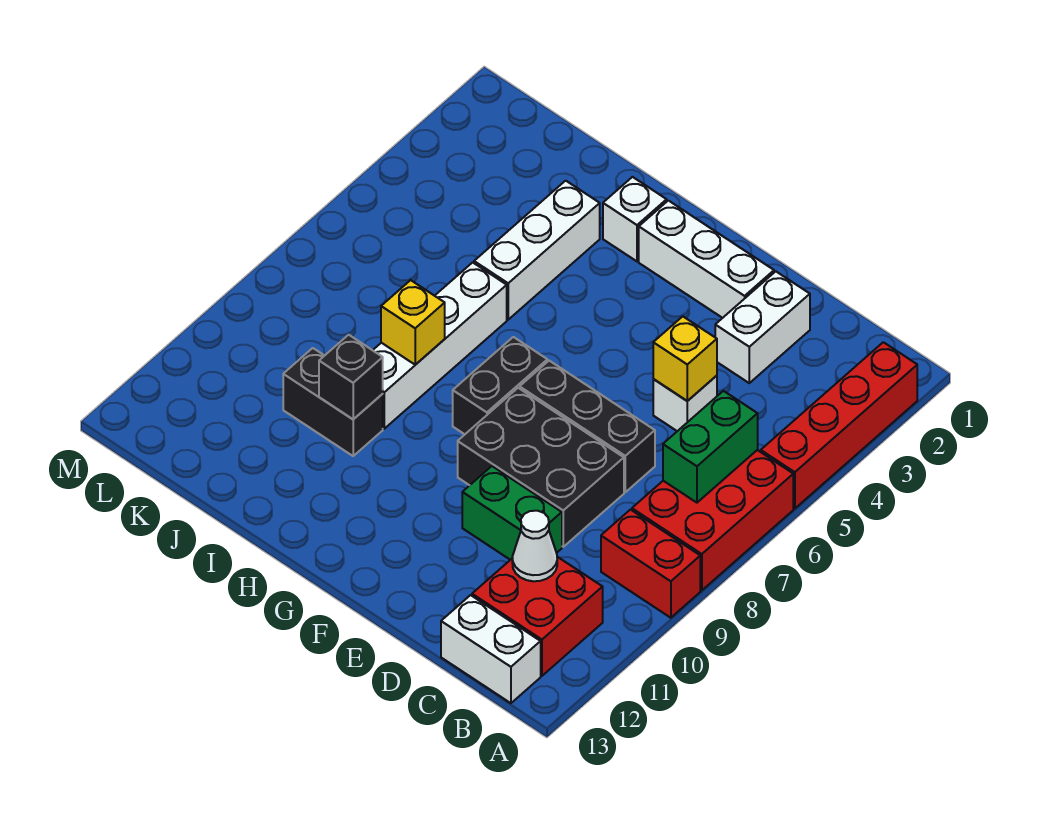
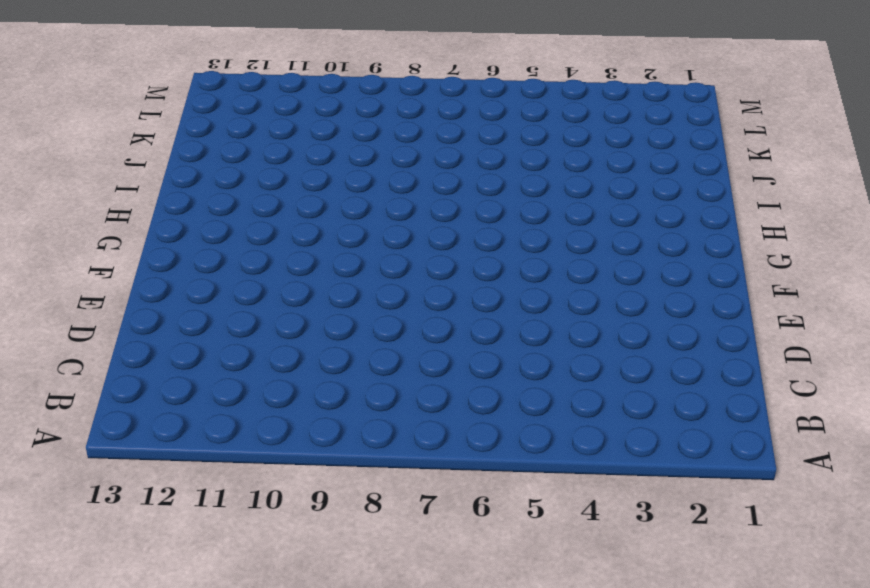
none -> red 1x4 brick [761,342,917,509]
none -> red 2x3 brick [632,450,793,590]
none -> red 1x2 brick [601,510,700,618]

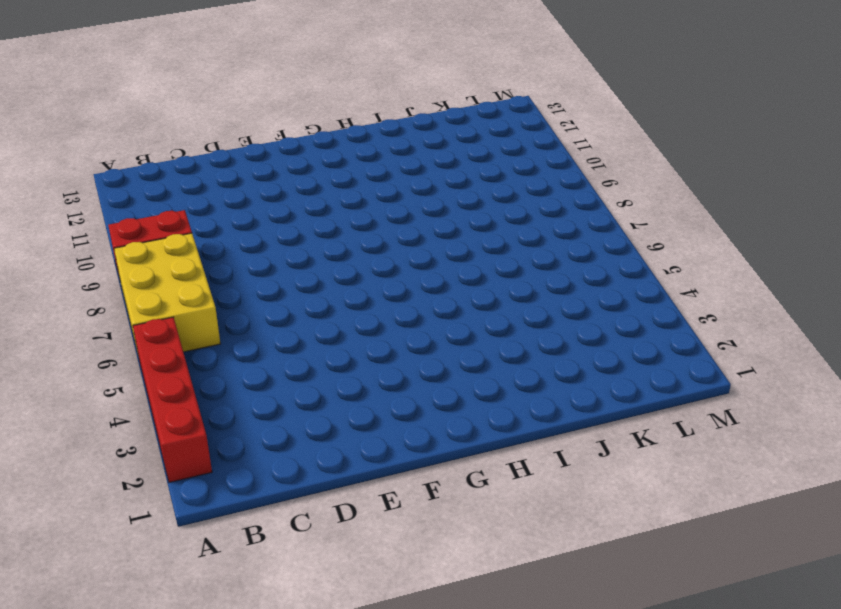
yellow 2x3 brick [114,233,220,357] -> red 2x3 brick [632,450,793,590]
none -> red 2x2 brick [472,557,603,676]
none -> white 1x2 brick [441,595,541,703]
none -> white 1x2 brick [715,271,810,383]

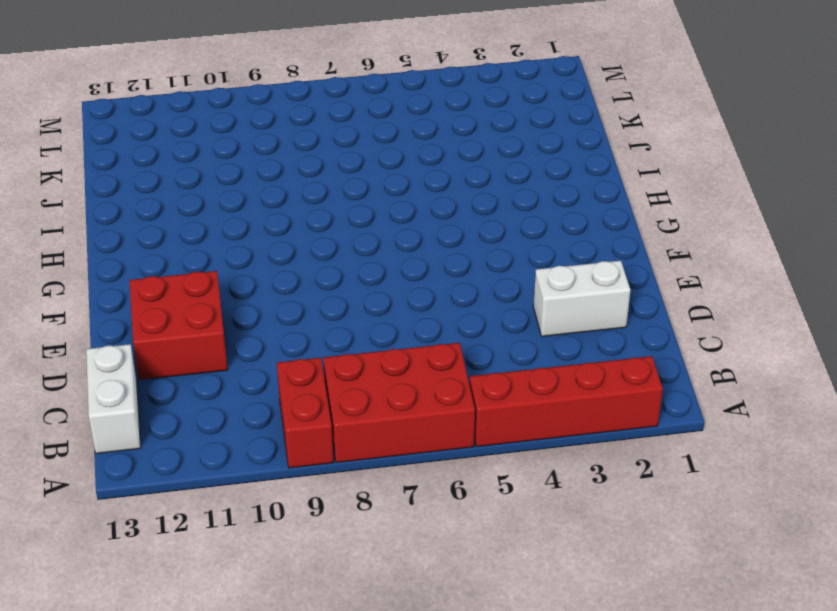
red 2x2 brick [129,271,228,380] -> red 2x2 brick moved to [472,557,603,676]
none -> white 1x1 brick [653,376,717,431]
none -> black 1x3 brick [520,361,655,492]
none -> black 2x3 brick [458,388,624,547]

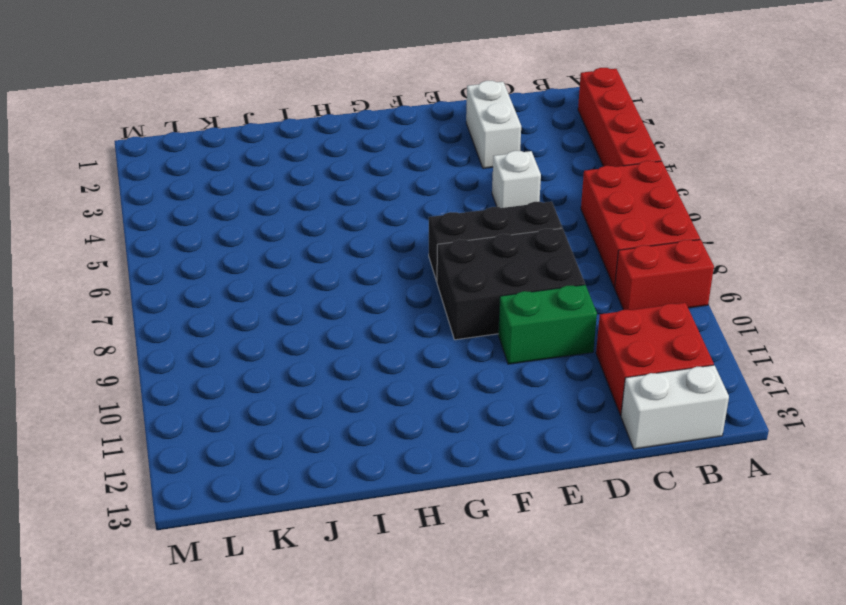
none -> white 1x3 brick [639,201,774,318]
none -> black 1x2 brick [453,337,547,434]
none -> white 1x1 brick [603,177,667,261]

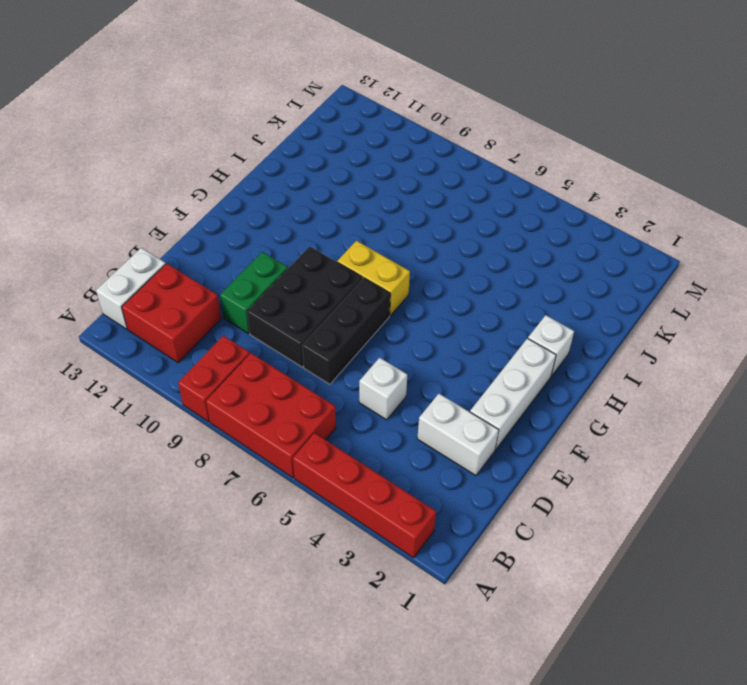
yellow 1x2 brick [337,241,410,315] -> black 1x2 brick [453,337,547,434]
none -> white 1x3 brick [474,181,600,320]
none -> white 1x4 brick [373,262,507,429]
none -> black 1x2 brick [283,348,383,456]

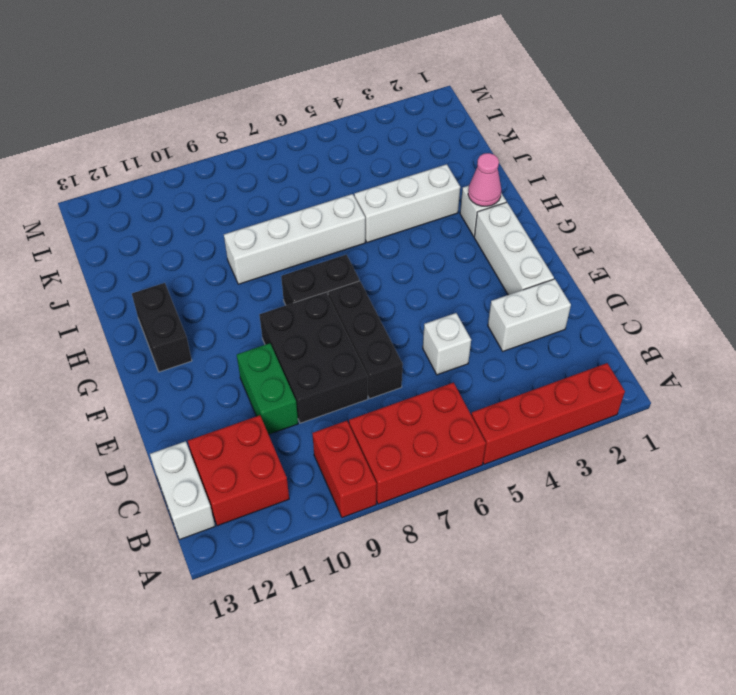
black 1x2 brick [132,283,192,372] -> black 1x2 brick moved to [283,348,383,456]
pink 1x1 cone [468,153,501,206] -> none
none -> green 1x2 brick [663,391,758,503]
none -> white 1x1 cone [512,511,557,581]
none -> yellow 1x1 brick [653,316,717,401]

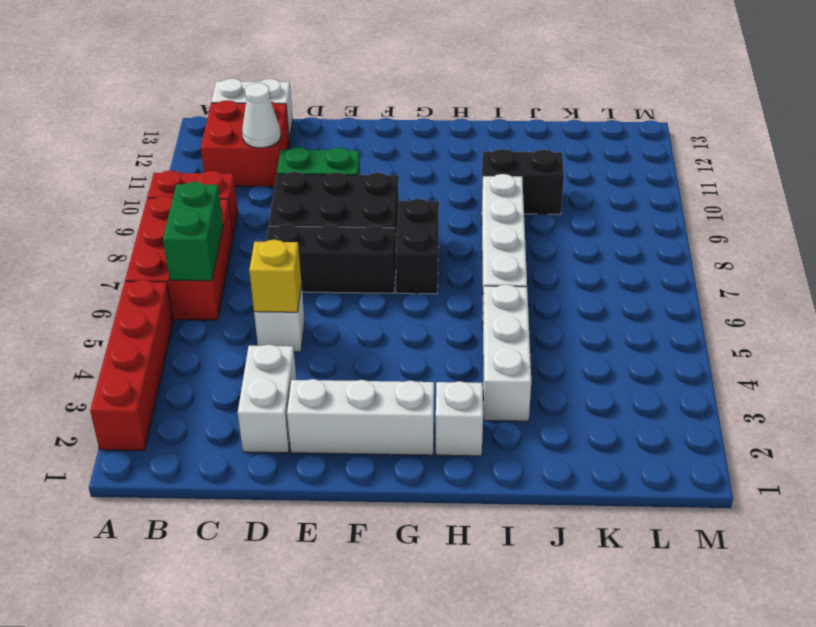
none -> yellow 1x1 brick [381,280,445,365]
none -> black 1x1 brick [319,335,383,419]

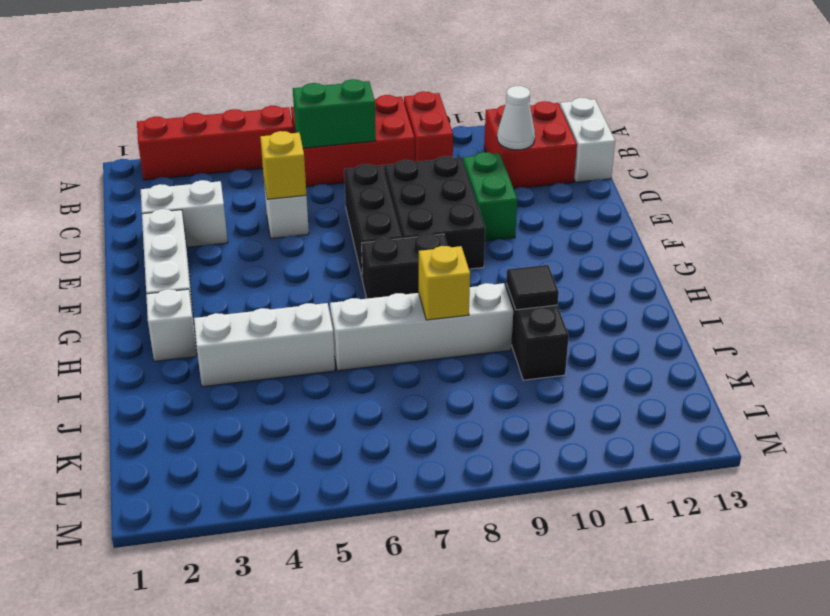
black 1x1 tile [506,265,559,310] -> black 1x1 brick [319,335,383,419]

